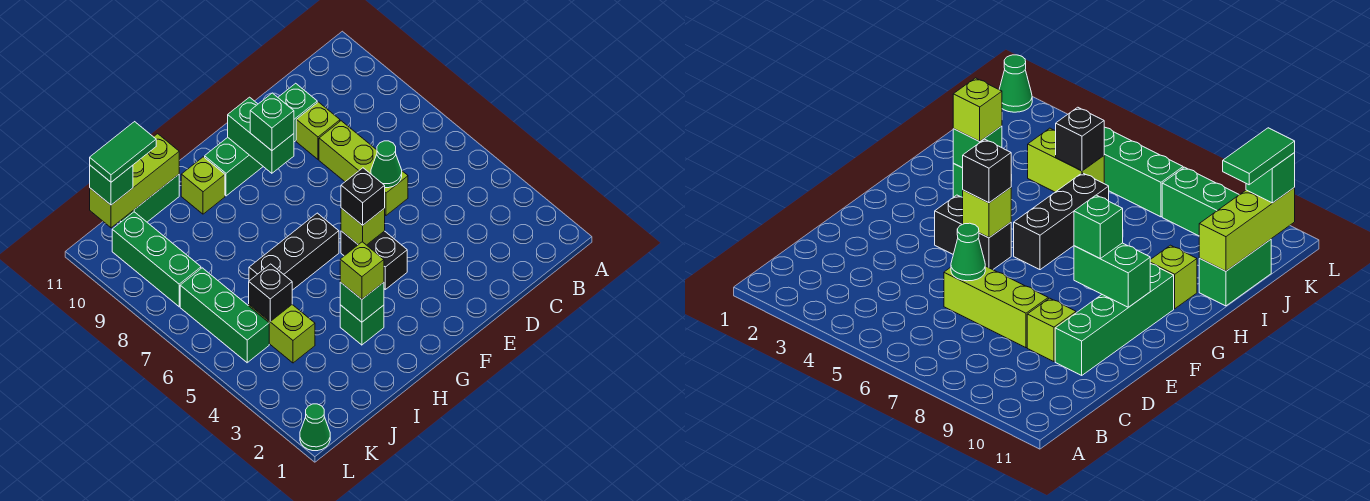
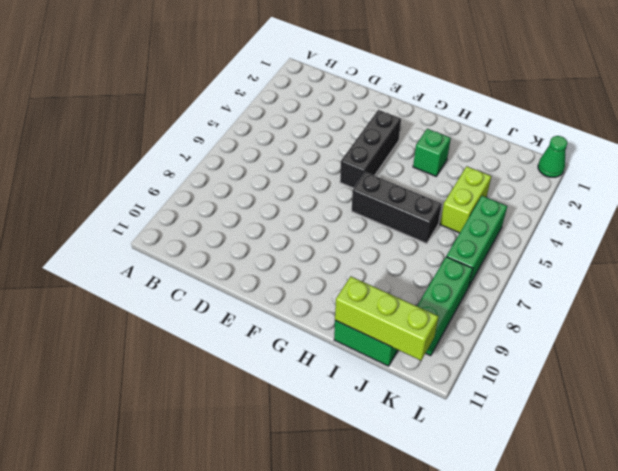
black 1x3 brick [340,110,401,188] -> black 1x2 brick [341,231,407,289]
none -> lime 1x3 brick [319,121,408,215]
none -> lime 1x1 brick [296,102,340,159]
none -> green 1x4 brick [205,83,317,196]

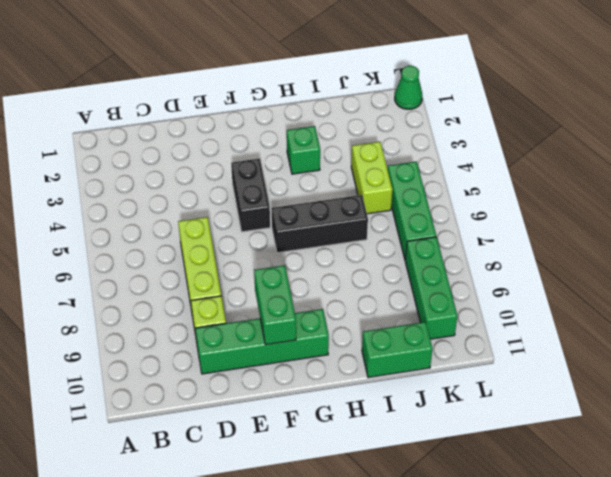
none -> lime 1x1 brick [181,157,225,214]
none -> green 1x1 cone [371,141,402,188]
none -> lime 1x1 brick [341,208,385,245]

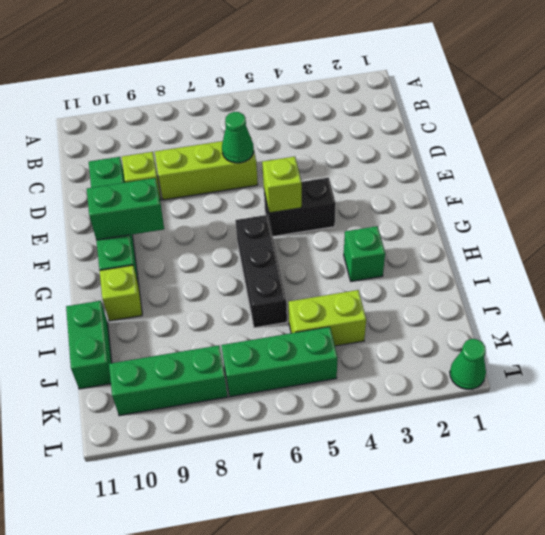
none -> green 1x1 brick [340,282,384,322]
none -> lime 1x3 brick [90,134,179,228]
none -> black 1x1 brick [249,264,292,322]

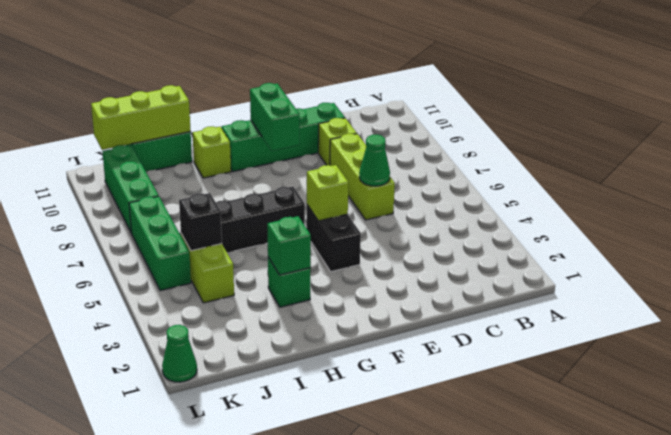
none -> black 1x1 brick [341,168,385,225]
none -> green 1x1 brick [250,93,294,151]
none -> lime 1x1 brick [340,242,384,299]

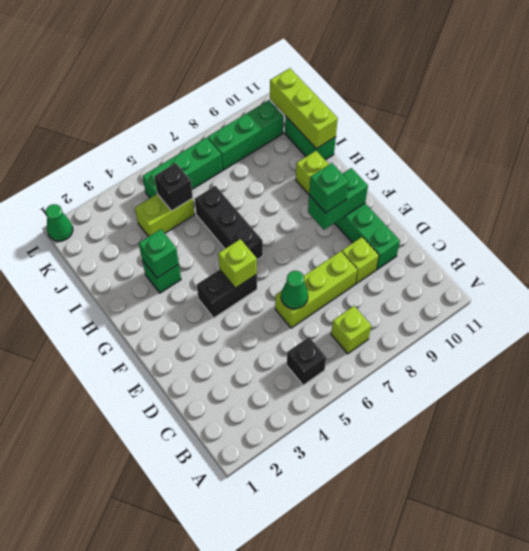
black 1x1 brick [287,337,326,385] -> black 1x1 brick moved to [341,168,385,225]
lime 1x1 brick [331,306,371,354] -> lime 1x1 brick moved to [340,242,384,299]
none -> green 1x1 brick [90,165,133,205]
none -> green 1x2 tile [90,122,156,182]

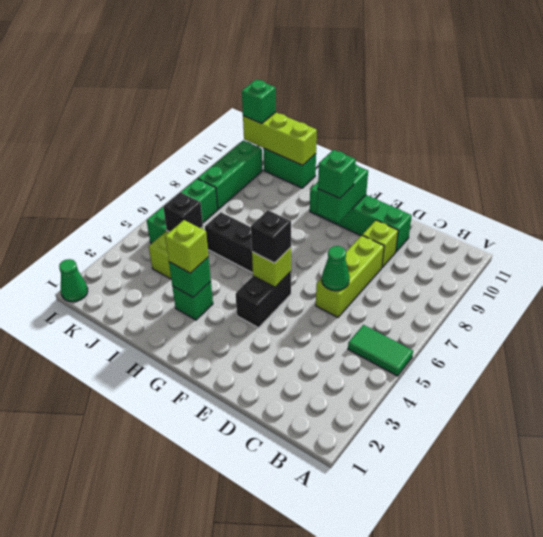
green 1x2 tile [348,325,413,376] -> green 1x2 tile moved to [90,122,156,182]
none -> lime 1x1 brick [181,157,225,214]

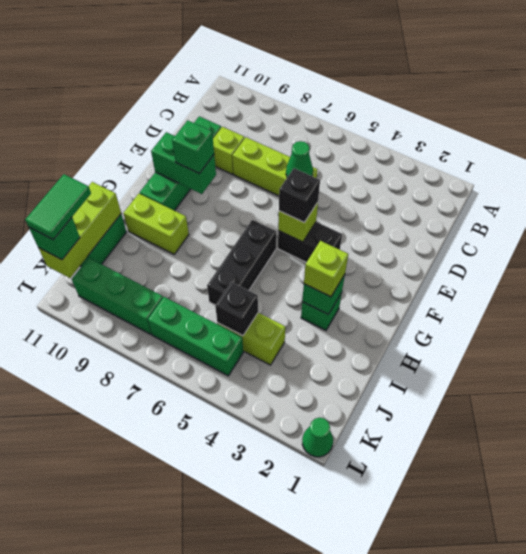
lime 1x2 brick [123,194,189,254] -> lime 1x1 brick [181,157,225,214]

